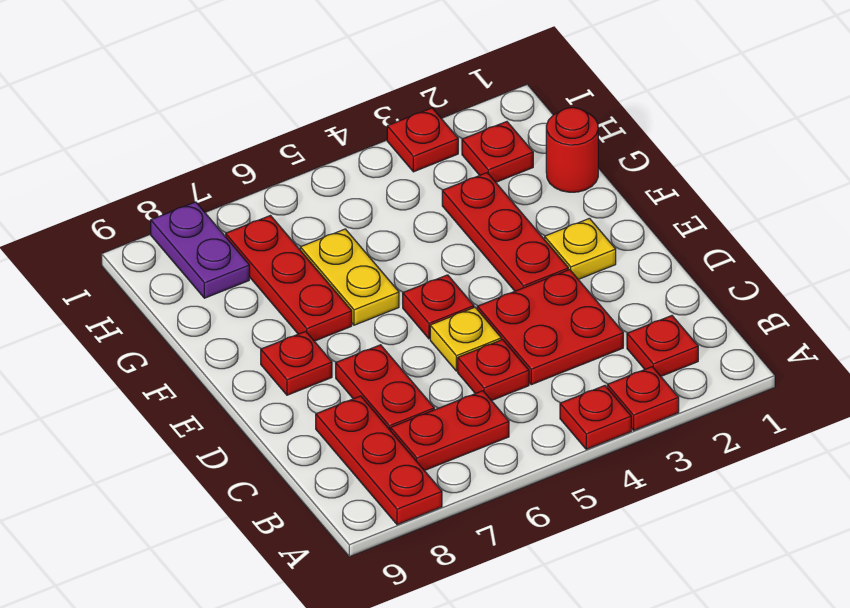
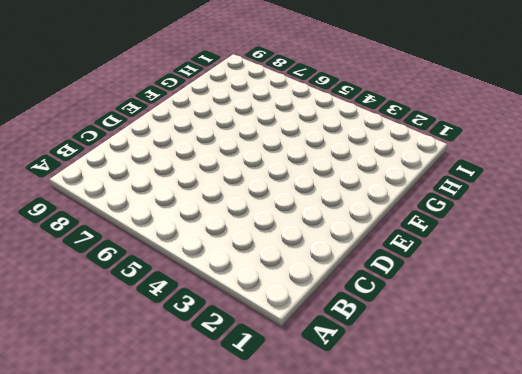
none -> red 1x1 plate [607,367,679,430]
none -> red 1x1 plate [560,386,631,449]
none -> red 1x3 plate [316,396,442,525]

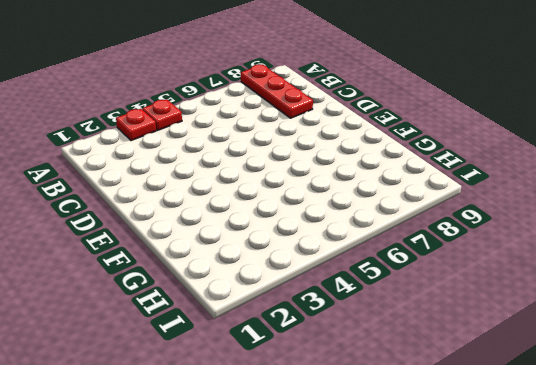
none -> red 1x1 plate [627,316,698,376]
none -> red 1x2 plate [391,391,509,471]
none -> red 2x2 plate [477,270,623,385]

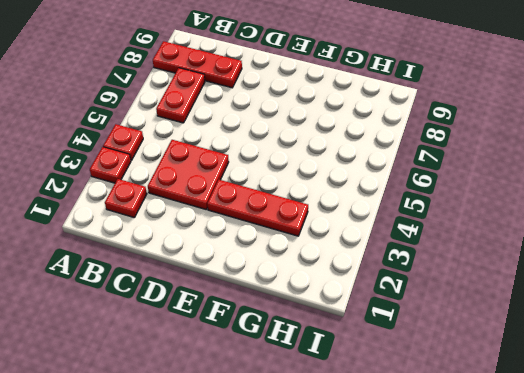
none -> red 1x1 plate [458,340,529,401]
none -> red 1x2 plate [336,345,434,431]
none -> yellow 1x1 plate [430,307,501,371]

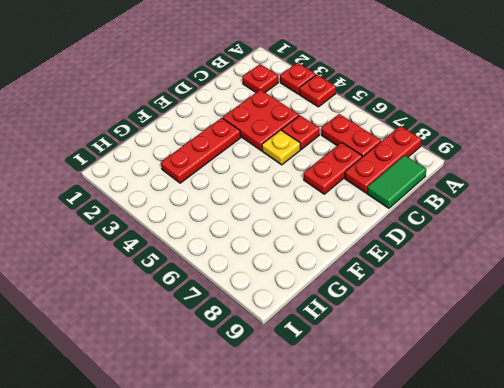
green 1x2 tile [367,155,426,208] -> none
none -> yellow 1x1 plate [545,218,616,279]
none -> red 1x1 plate [403,275,474,339]
none -> red 1x1 plate [261,331,332,395]

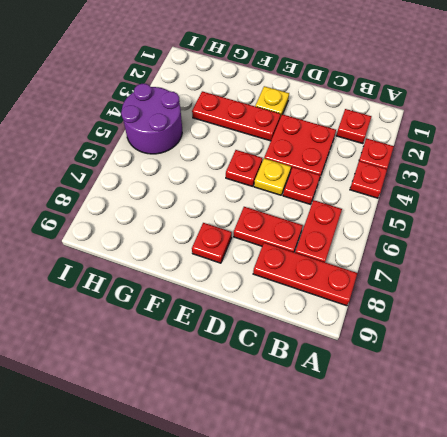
purple 2x2 round brick [121,84,182,154] -> none
none -> yellow 1x2 plate [300,229,399,325]
none -> red 1x3 plate [226,216,352,341]
none -> red 1x1 round brick [546,108,598,192]

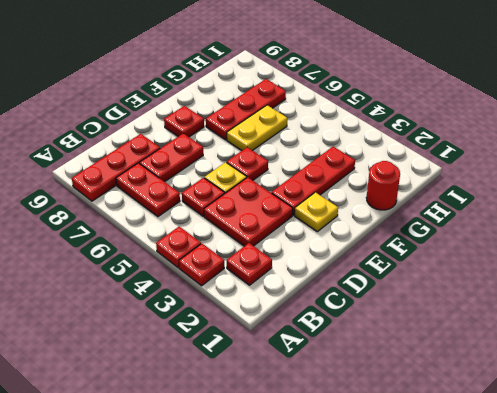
none -> red 1x1 plate [462,122,533,182]
none -> purple 1x2 plate [151,202,249,298]
none -> red 1x1 plate [387,108,458,172]

